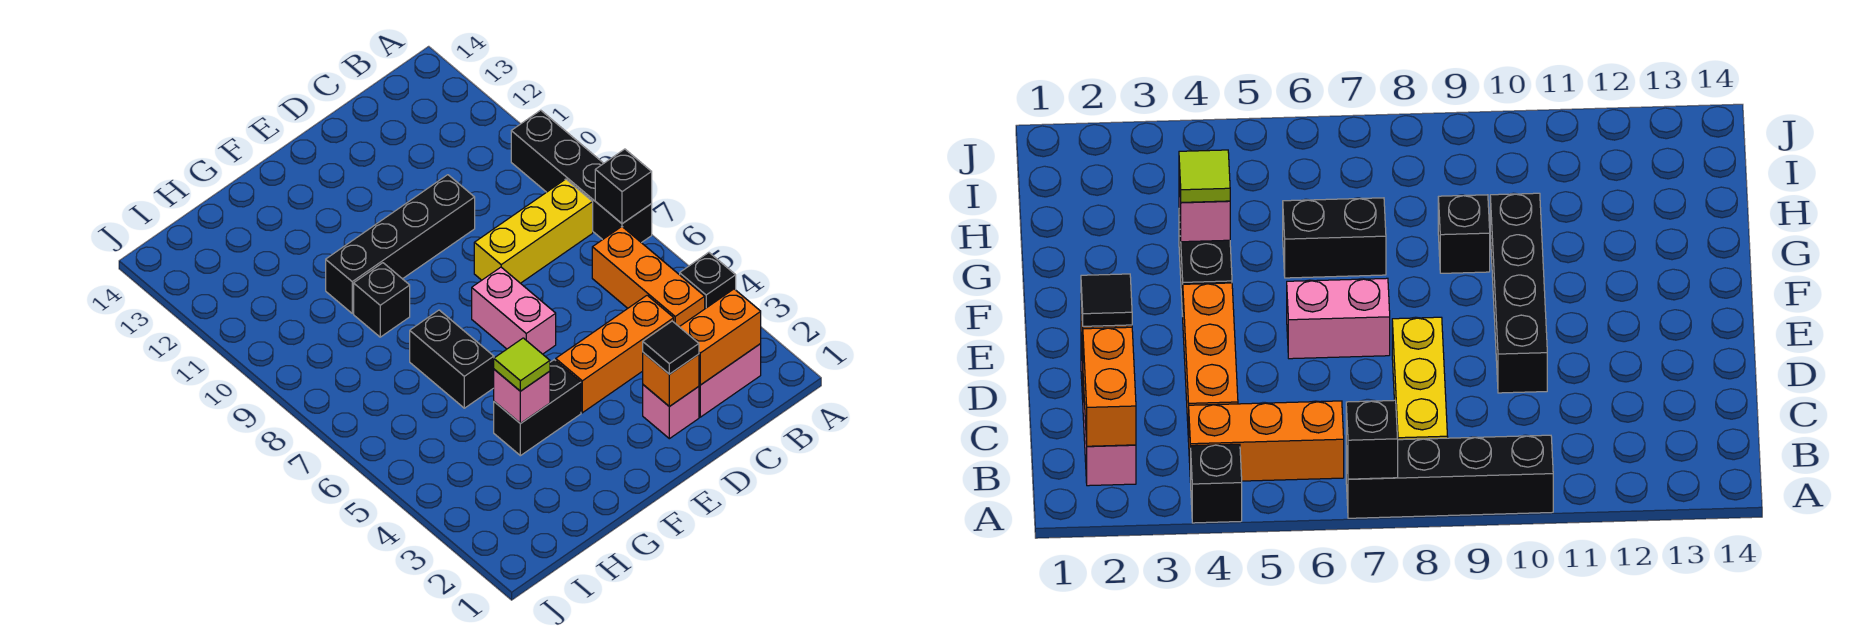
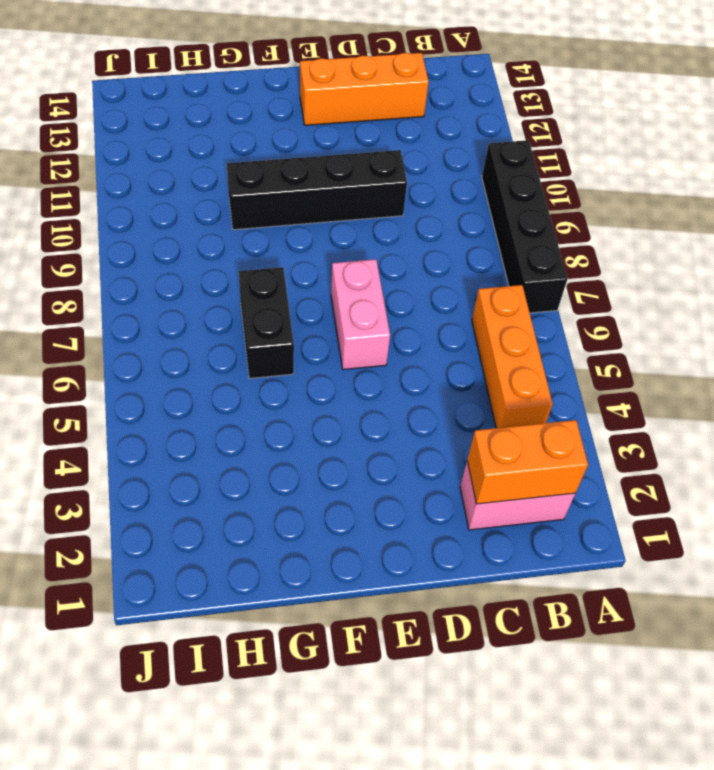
orange 1x3 brick [300,53,429,125] -> orange 1x3 brick moved to [556,295,674,413]
none -> black 1x1 brick [680,253,736,309]
none -> yellow 1x3 brick [474,179,593,283]
none -> pink 1x1 brick [643,385,699,439]

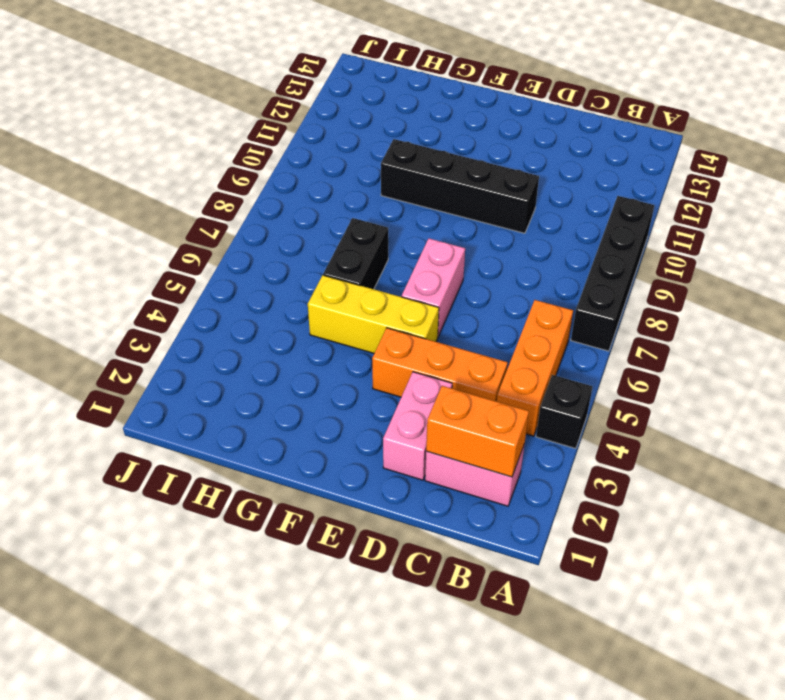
pink 1x2 brick [383,372,452,480] -> pink 1x1 brick [643,385,699,439]
yellow 1x3 brick [308,275,439,353] -> yellow 1x3 brick moved to [474,179,593,283]
none -> black 1x2 brick [494,360,581,456]
none -> black 1x1 brick [354,263,410,337]
none -> black 1x1 brick [595,149,652,224]

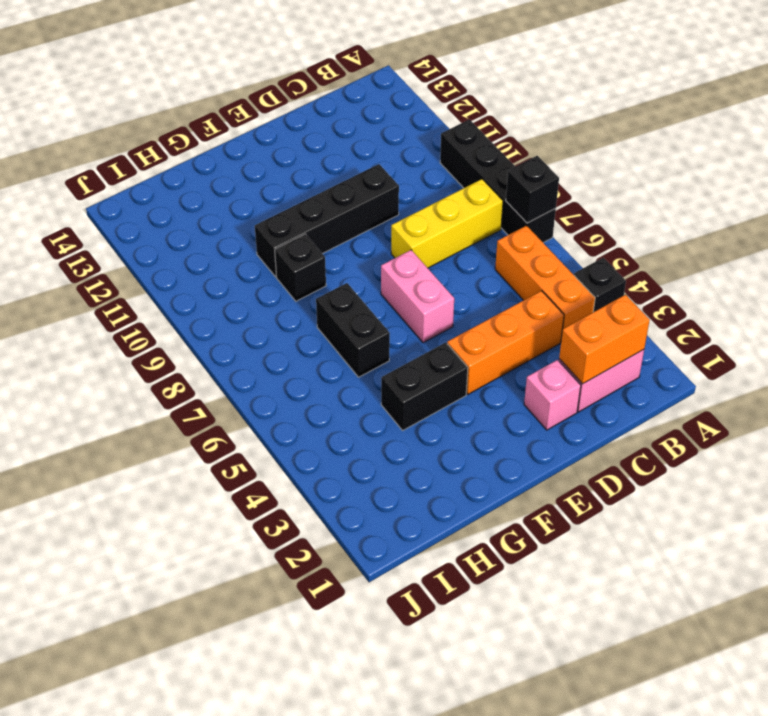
none -> orange 1x1 brick [643,352,699,407]
none -> pink 1x1 brick [494,369,550,424]
none -> black 1x1 tile [643,321,699,374]

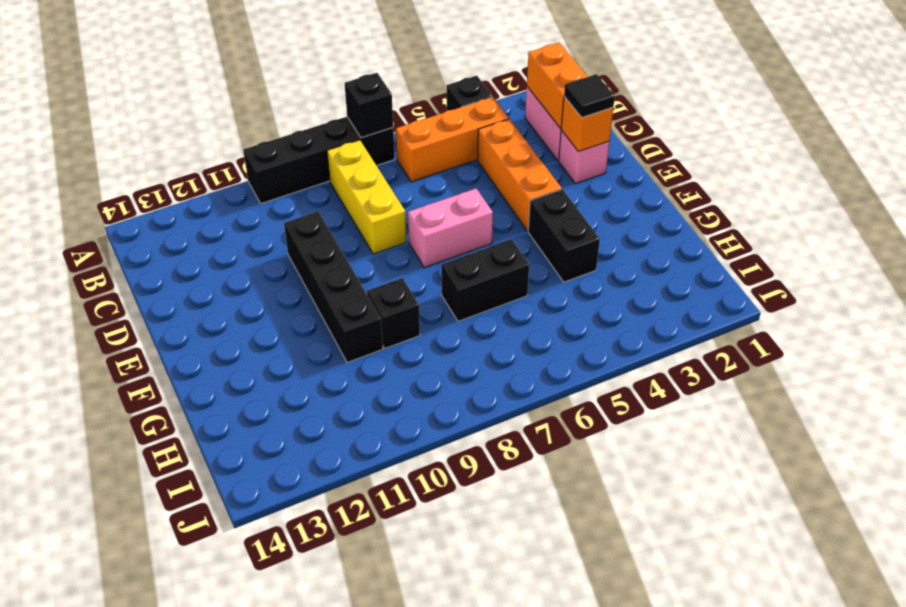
none -> pink 1x1 brick [494,369,550,424]
none -> lime 1x1 tile [494,338,550,391]

